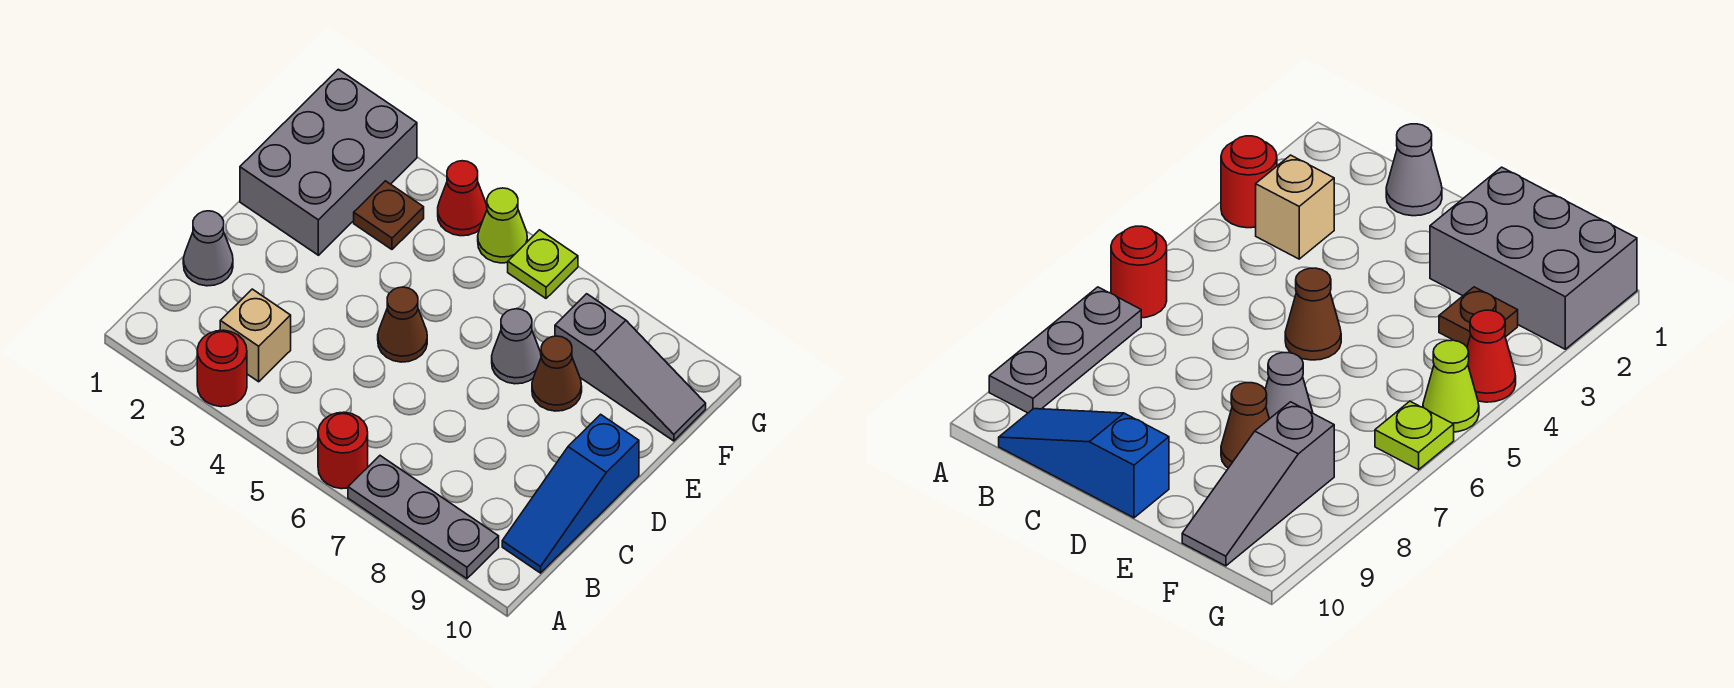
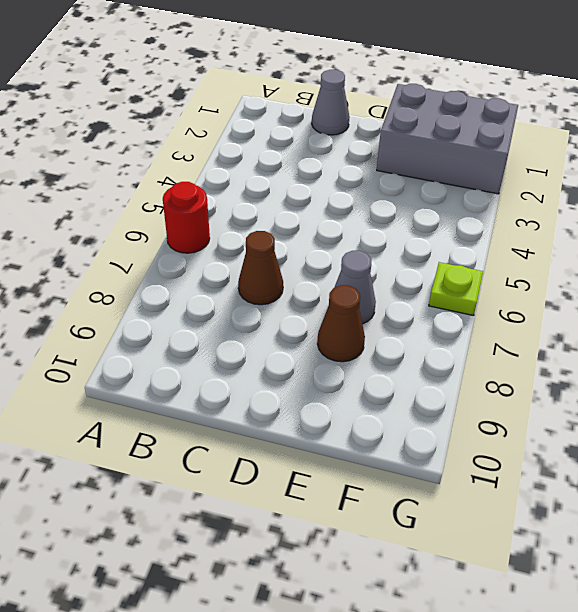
brown 1x1 cone [238,231,283,305] -> brown 1x1 cone moved to [378,287,427,362]
none -> red 1x1 round brick [197,330,247,407]
none -> grey 1x3 plate [348,456,499,579]
none -> tan 1x1 brick [220,289,291,382]

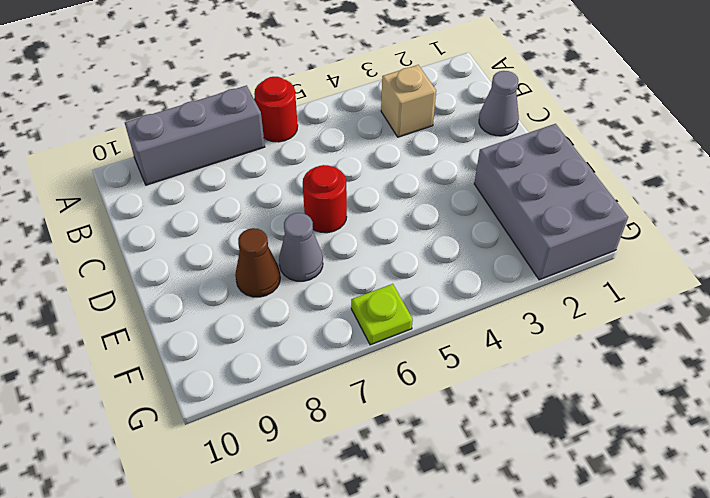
grey 1x3 brick [125,86,265,185] -> grey 1x3 plate [348,456,499,579]
red 1x1 round brick [303,165,347,233] -> red 1x1 round brick moved to [197,330,247,407]
none -> blue 1x3 slope [502,414,639,573]
none -> brown 1x1 cone [378,287,427,362]
none -> brown 1x1 plate [354,181,424,249]

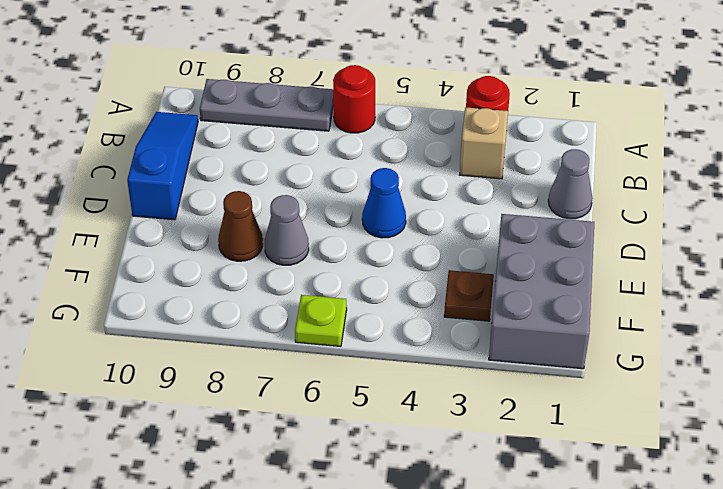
blue 1x1 cone [362,168,406,238] -> brown 1x1 cone [378,287,427,362]
none -> grey 1x3 slope [555,294,706,441]
none -> red 1x1 cone [438,161,487,236]
none -> lime 1x1 cone [478,188,527,263]

